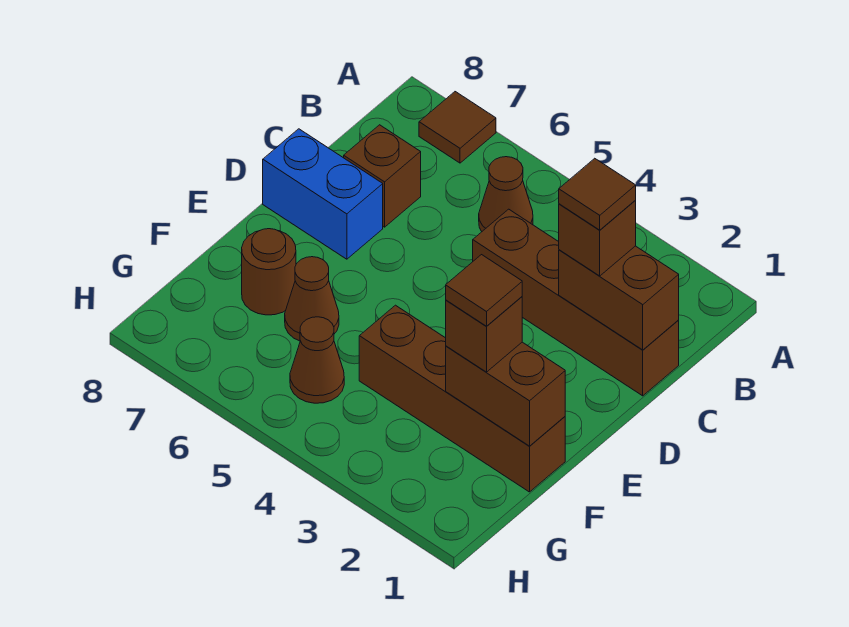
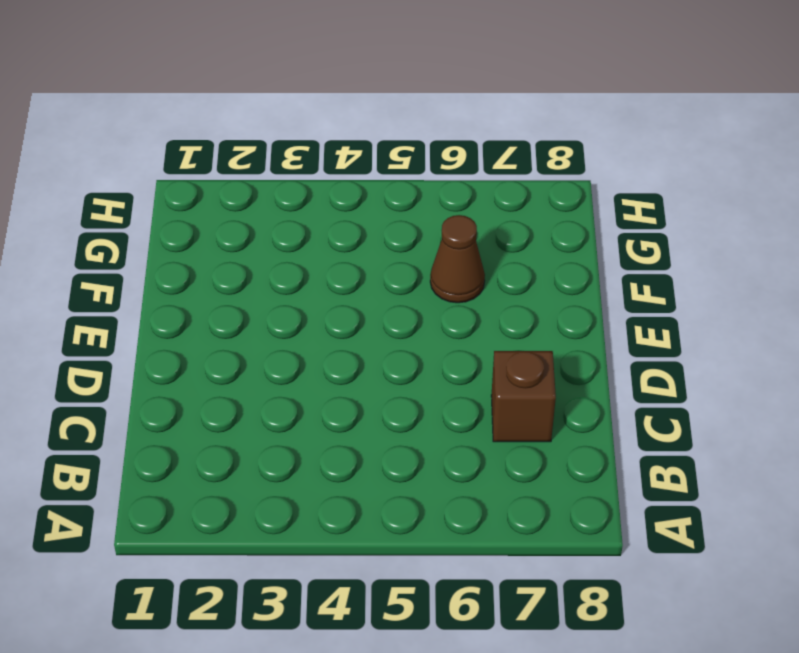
none -> brown 1x1 tile [419,92,496,163]
none -> brown 1x1 cone [479,157,533,231]
none -> brown 1x4 brick [473,209,679,396]

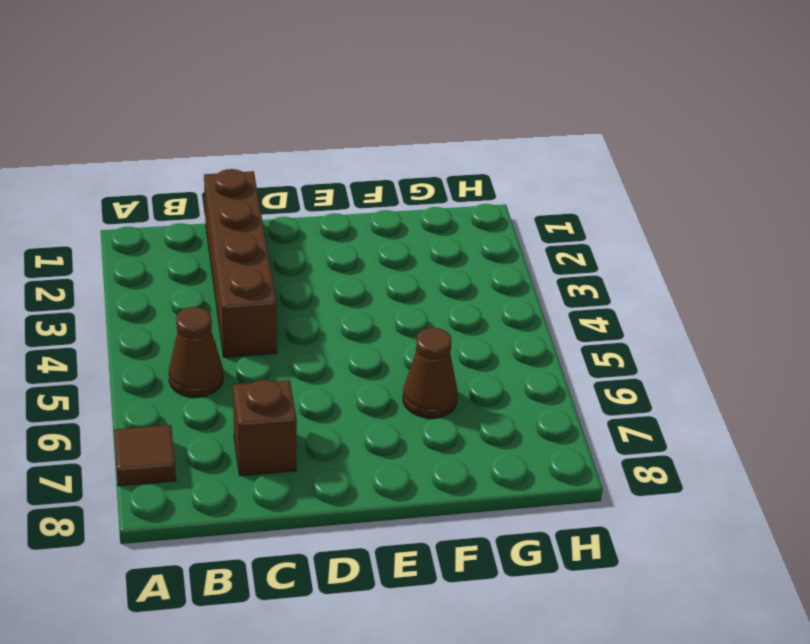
none -> blue 1x2 brick [263,129,383,259]
none -> brown 1x4 brick [359,305,565,492]
none -> brown 1x1 round brick [242,229,296,315]

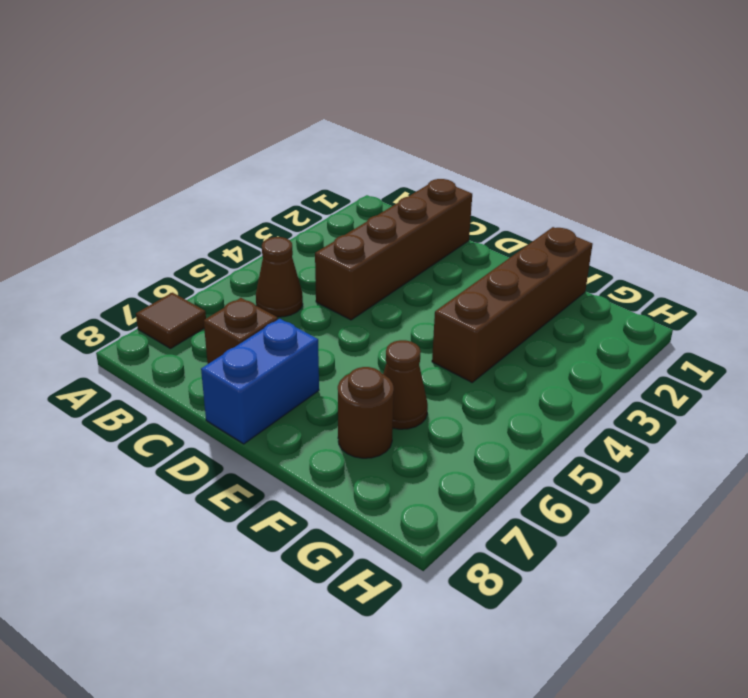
none -> brown 1x1 cone [290,317,344,403]
none -> brown 1x2 brick [559,246,679,350]
none -> brown 1x2 brick [446,342,565,446]

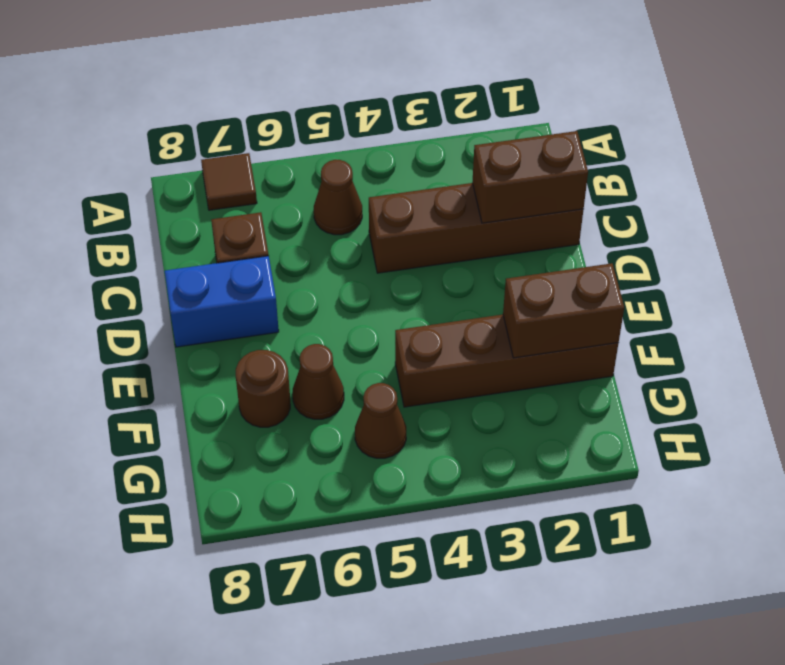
none -> brown 1x1 brick [559,200,636,276]
none -> brown 1x1 brick [446,297,522,372]
none -> brown 1x1 tile [559,158,636,230]

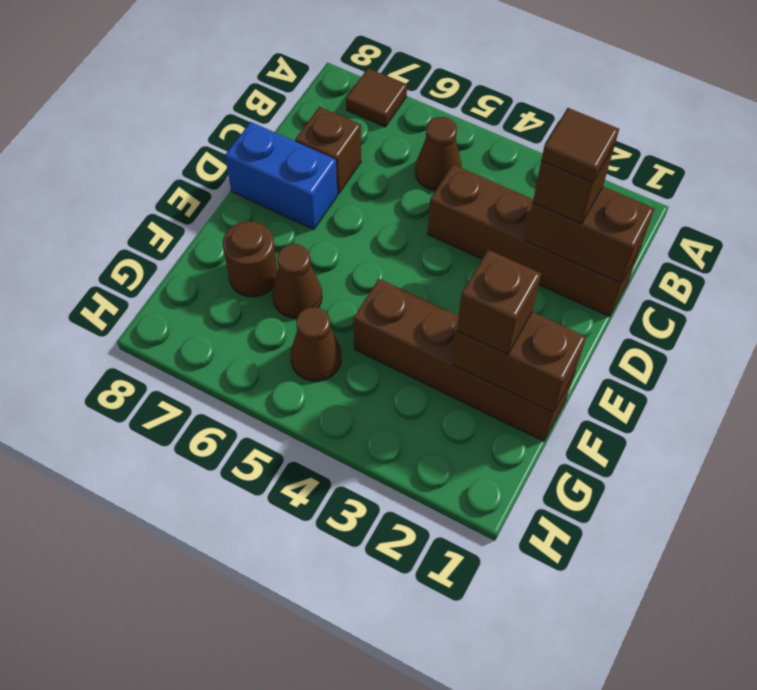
none -> brown 1x1 tile [446,255,522,326]

